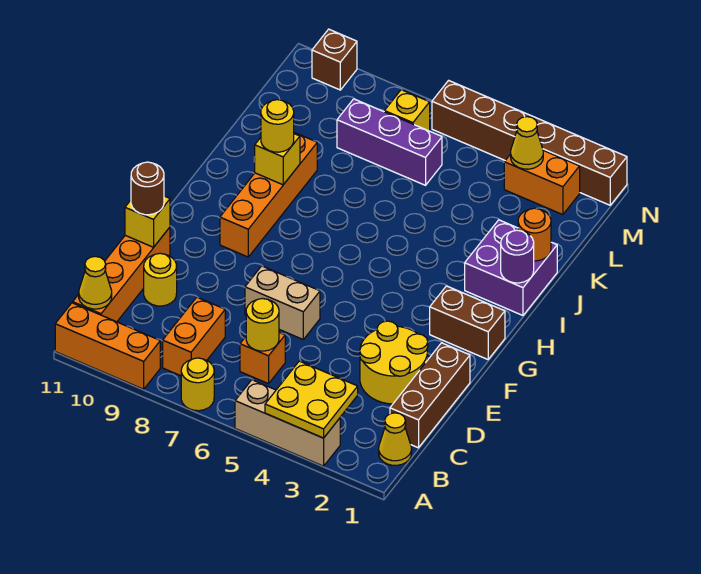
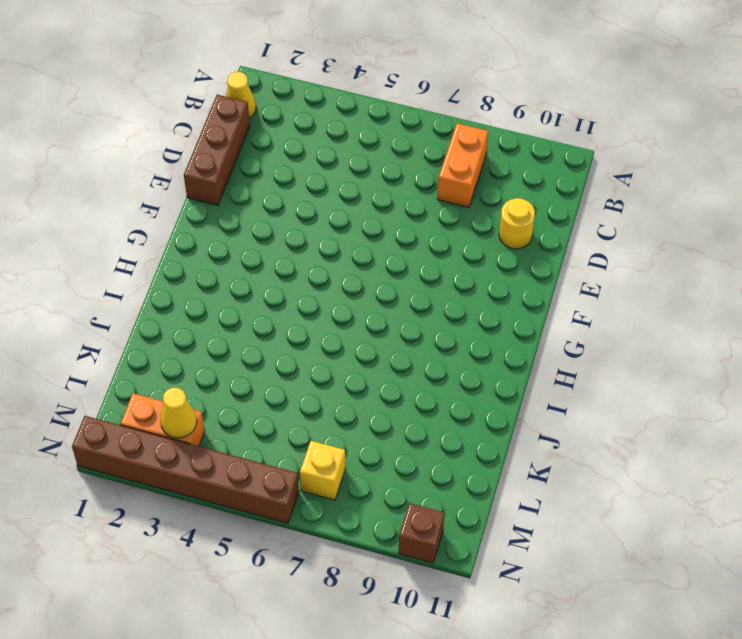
none -> tan 1x3 brick [235,380,340,466]
none -> yellow 1x1 round brick [181,358,214,411]
none -> orange 1x3 brick [55,303,160,389]

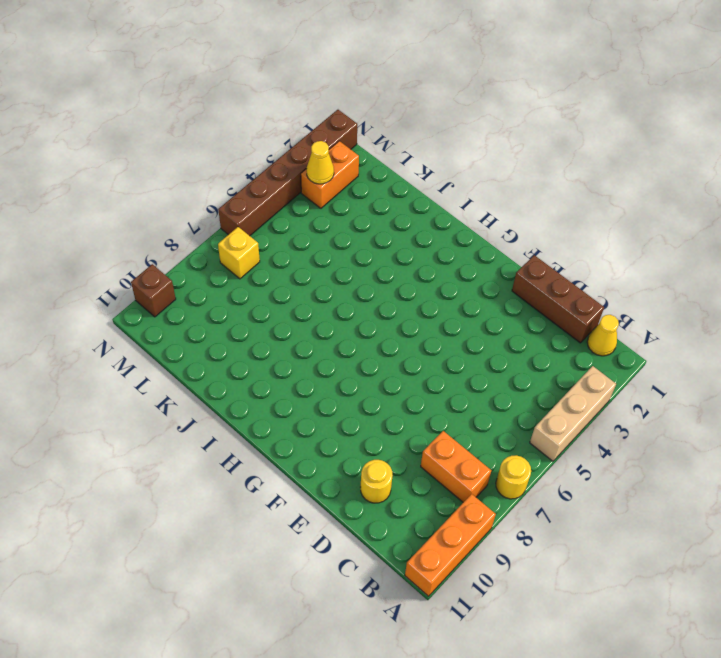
none -> orange 1x4 brick [73,227,170,322]
none -> orange 1x1 brick [240,333,285,384]
none -> yellow 2x2 round brick [360,321,428,404]

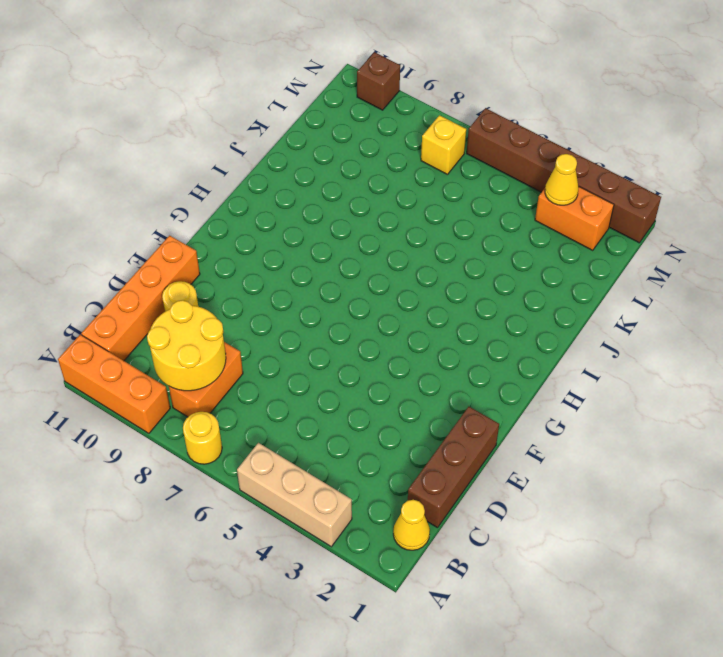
yellow 2x2 round brick [147,300,226,391] -> yellow 2x2 round brick moved to [360,321,428,404]
none -> orange 1x1 brick [240,333,285,384]
none -> tan 1x2 brick [245,266,320,339]
none -> brown 1x2 brick [430,286,505,359]

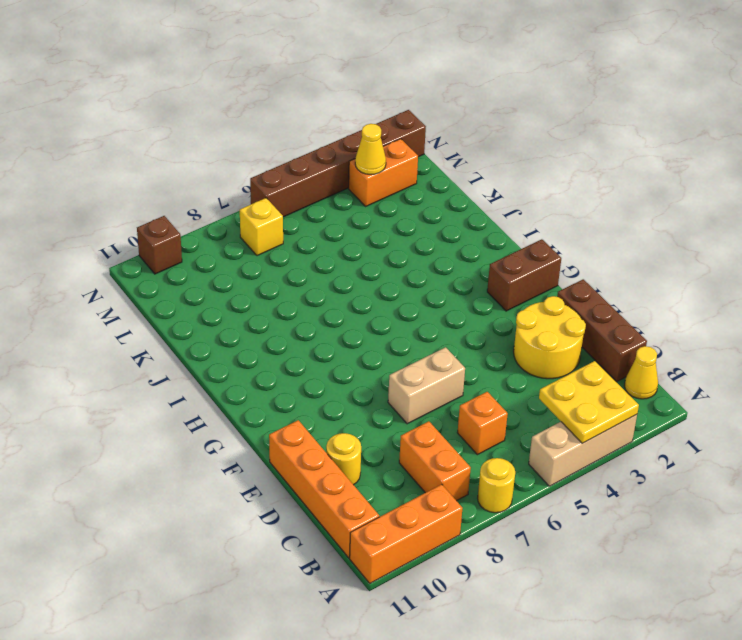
none -> orange 1x4 brick [220,132,317,257]
none -> purple 2x2 brick [465,220,557,315]
none -> purple 1x3 brick [337,99,442,185]

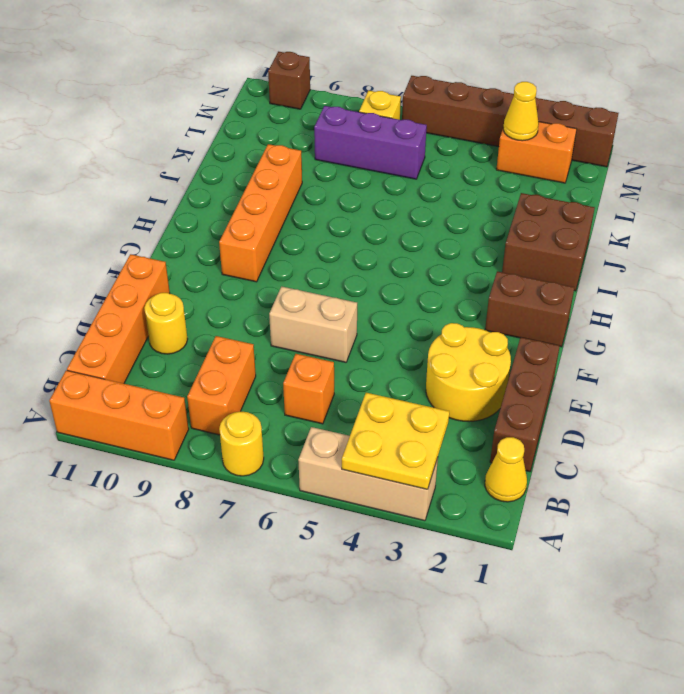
brown 2x2 brick [502,193,595,291] -> purple 2x2 brick [465,220,557,315]
none -> yellow 1x1 cone [79,256,112,309]
none -> yellow 1x1 round brick [246,299,279,351]
none -> yellow 1x1 brick [125,196,170,247]

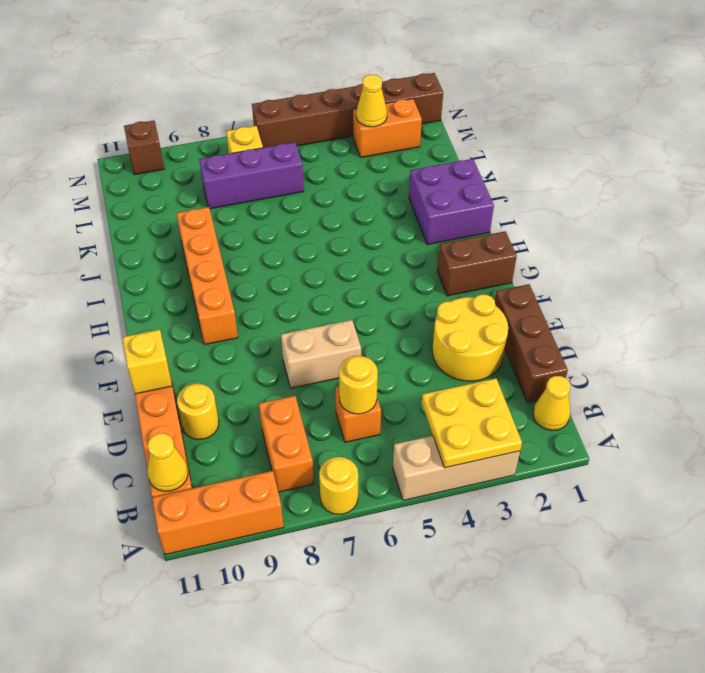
none -> purple 1x1 round brick [501,230,534,283]
none -> yellow 1x1 brick [254,134,300,185]
none -> orange 1x1 round brick [518,208,551,261]

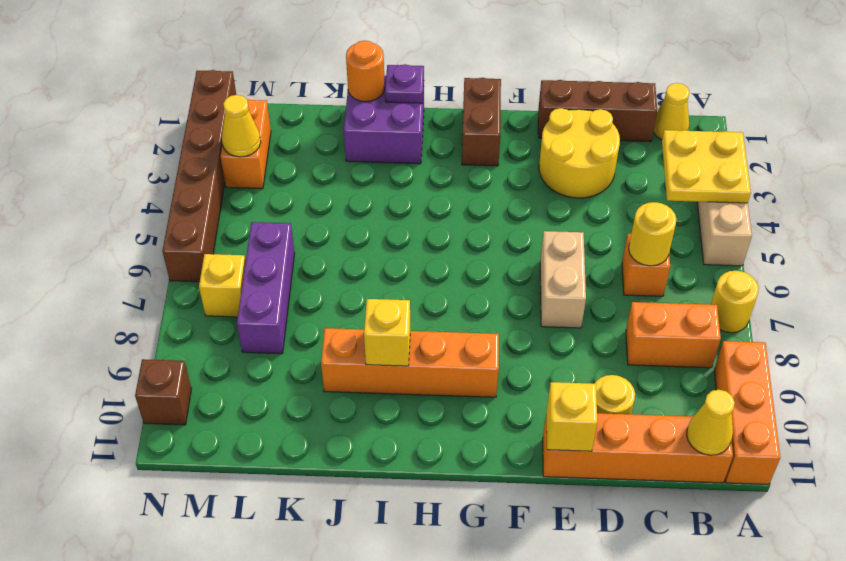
purple 1x1 plate [385,64,424,103] -> purple 1x1 round brick [501,230,534,283]
none -> brown 1x1 round brick [131,162,164,215]
none -> yellow 1x1 round brick [261,100,294,152]

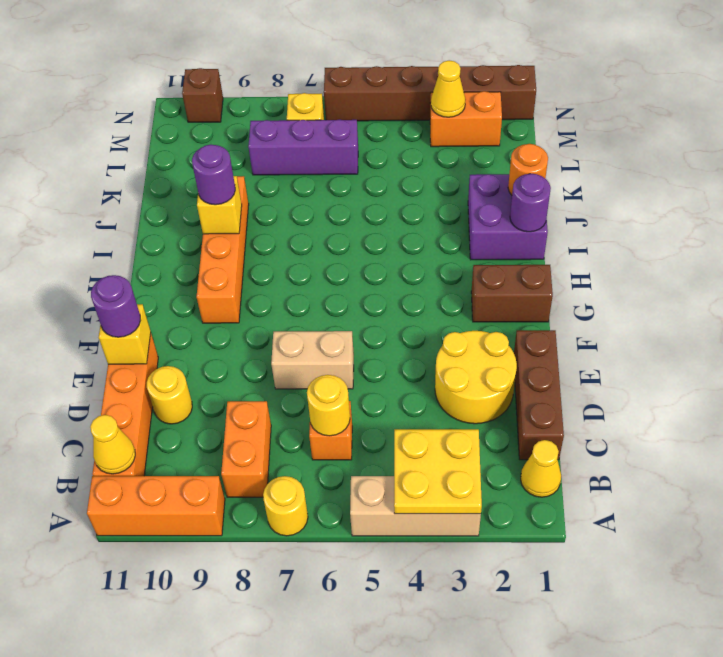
purple 1x1 round brick [91,275,141,337] -> brown 1x1 round brick [131,162,164,215]
purple 1x1 round brick [192,145,235,205] -> yellow 1x1 round brick [261,100,294,152]

